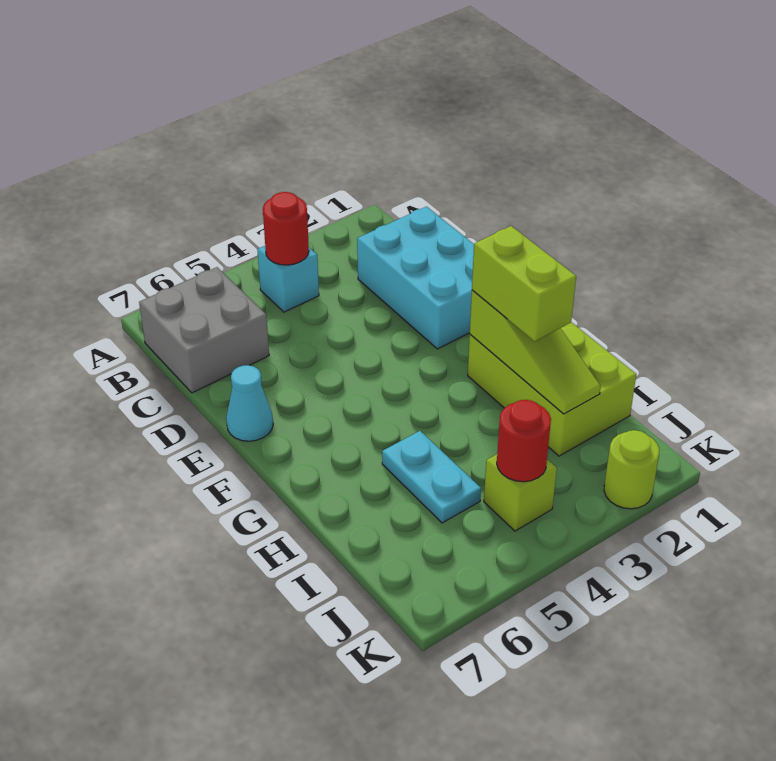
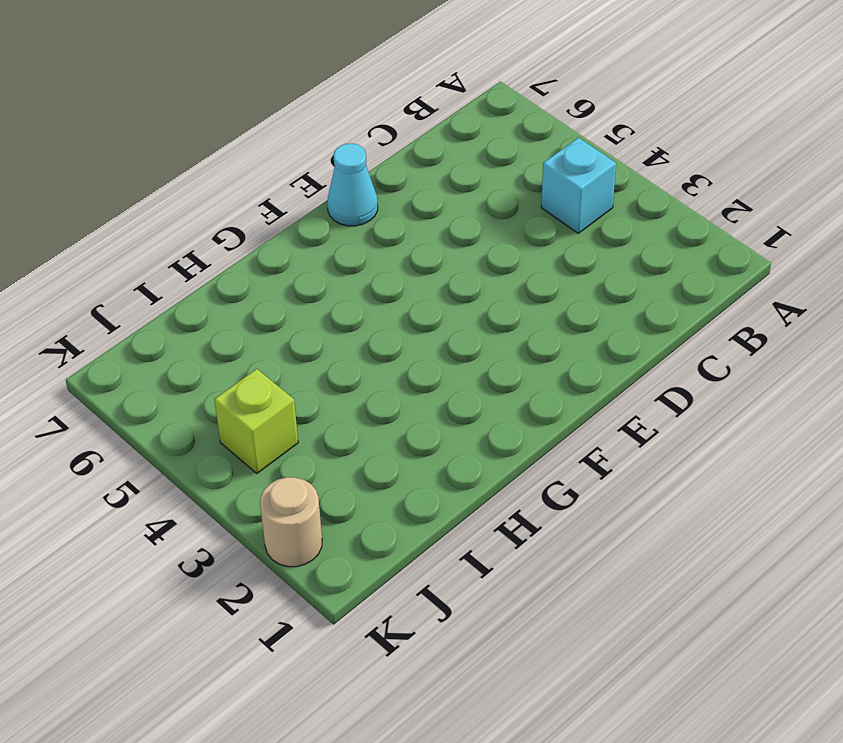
tan 1x1 round brick [260,477,322,567] -> lime 1x1 round brick [604,430,659,509]
none -> grey 2x2 brick [139,267,269,393]
none -> cyan 2x3 brick [357,207,474,349]
none -> lime 2x3 brick [468,322,636,456]

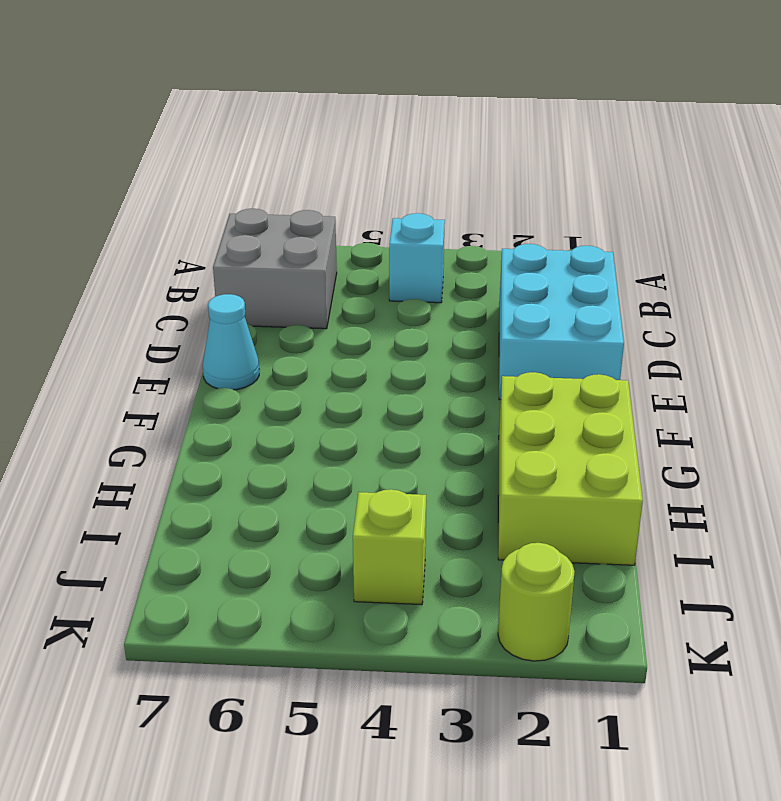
none -> cyan 1x2 plate [382,431,481,523]
none -> red 1x1 round brick [263,192,309,265]
none -> lime 1x3 slope [470,290,601,414]

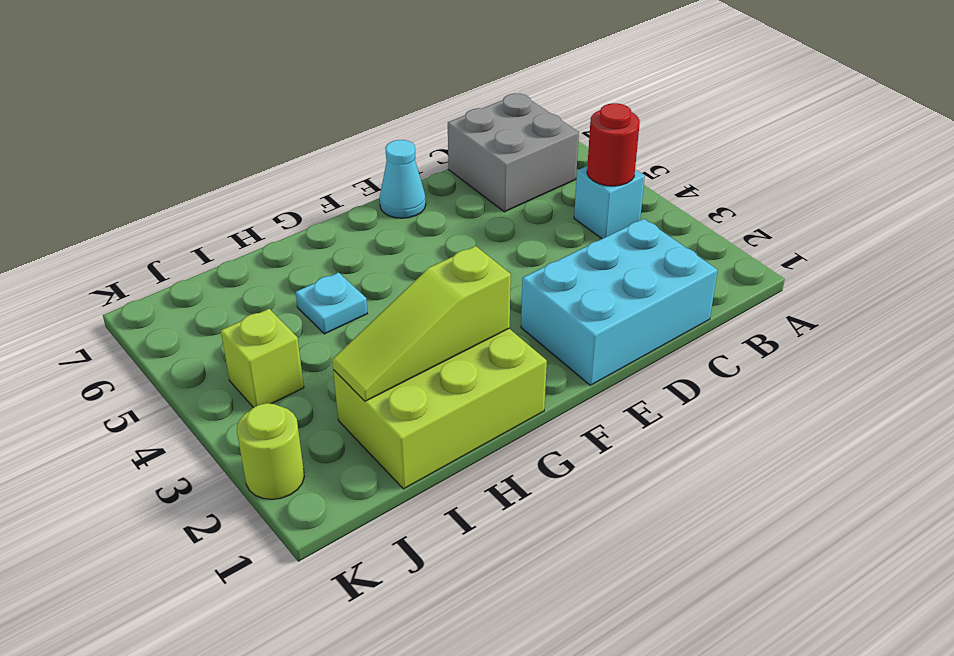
cyan 1x1 plate [296,272,367,334] -> cyan 1x2 plate [382,431,481,523]
none -> red 1x1 round brick [497,400,551,482]
none -> lime 1x2 brick [472,226,576,341]

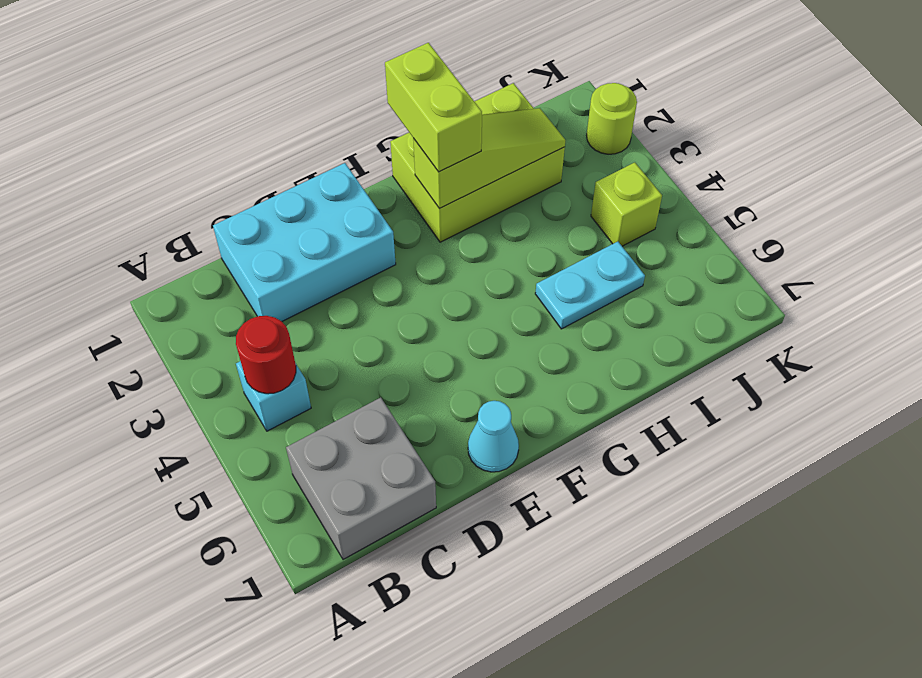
lime 1x2 brick [385,43,482,172] -> lime 1x2 brick turned to [472,226,576,341]
none -> red 1x1 round brick [497,400,551,482]

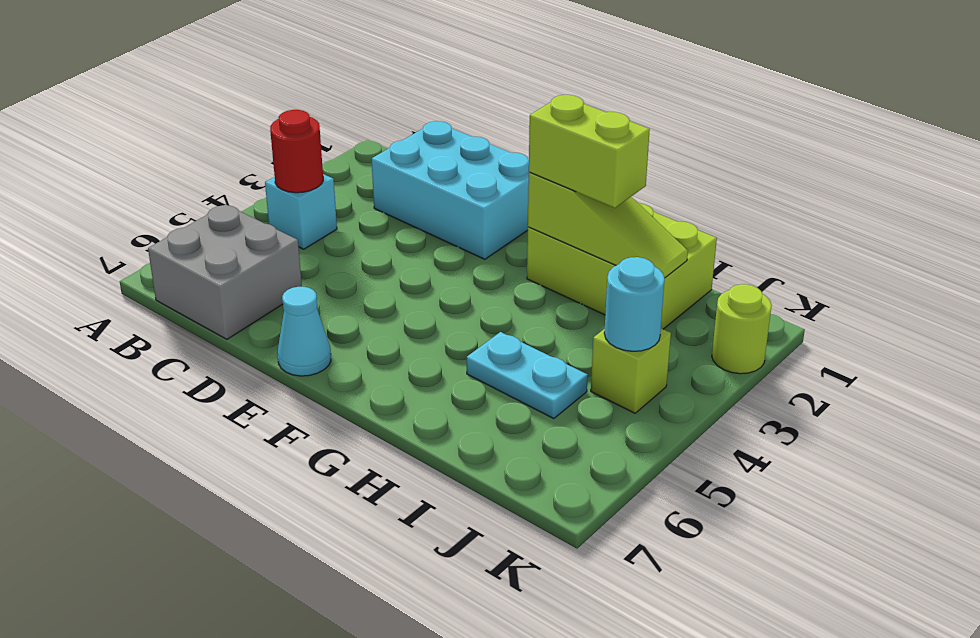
cyan 1x1 round brick [604,257,665,351] -> red 1x1 round brick [497,400,551,482]

